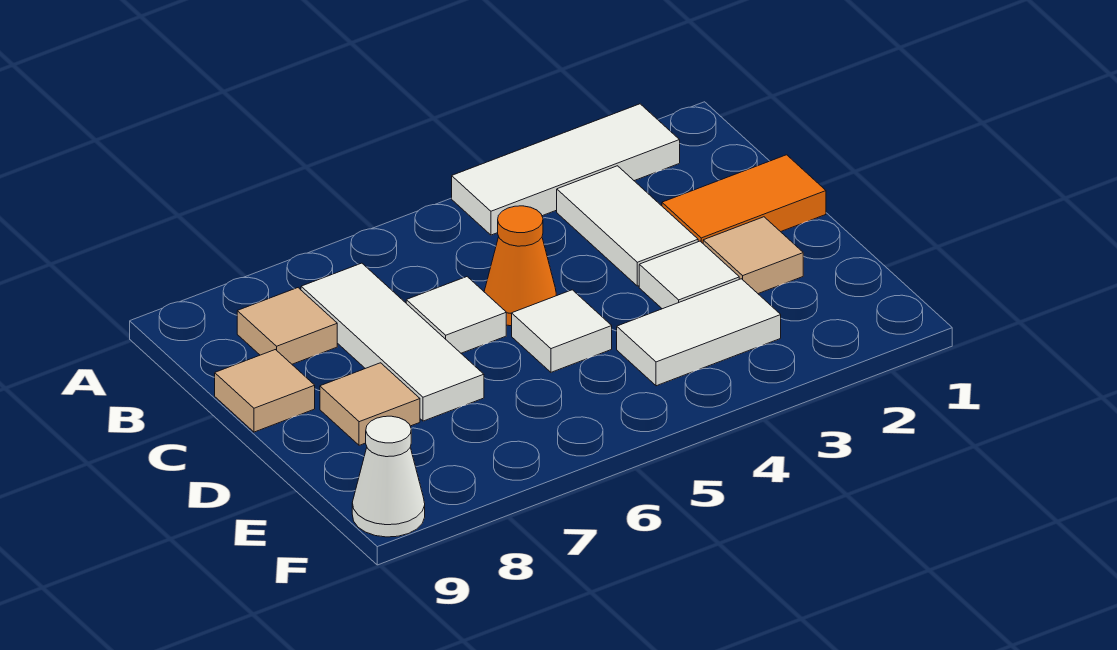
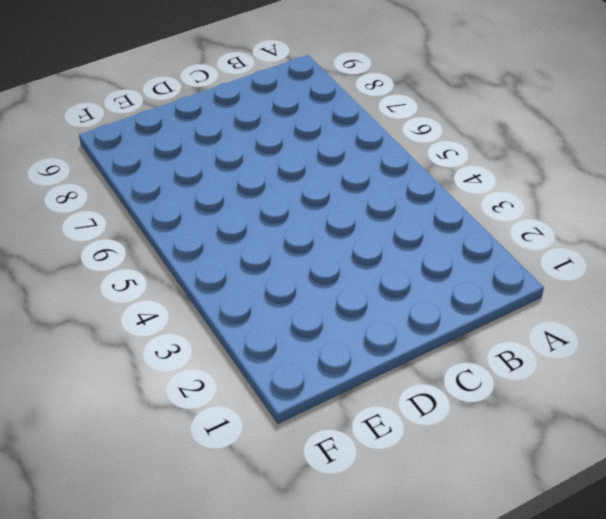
none -> white 1x3 tile [452,104,680,235]
none -> white 1x2 tile [557,166,698,286]
none -> white 1x3 tile [301,263,484,421]

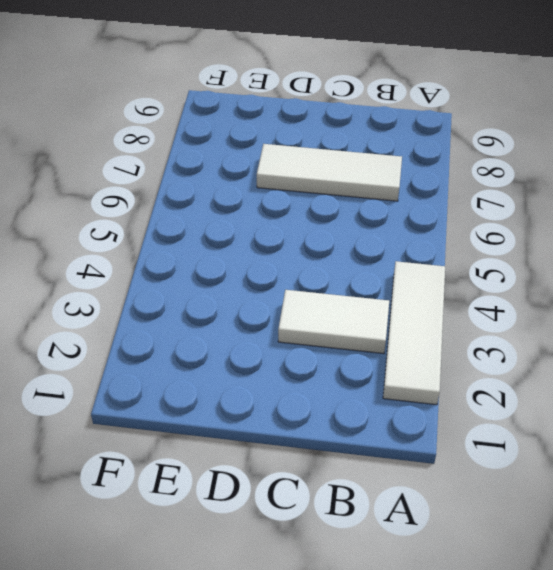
none -> tan 1x1 tile [237,288,337,364]
none -> orange 1x2 tile [662,155,826,243]
none -> orange 1x1 cone [484,206,556,326]

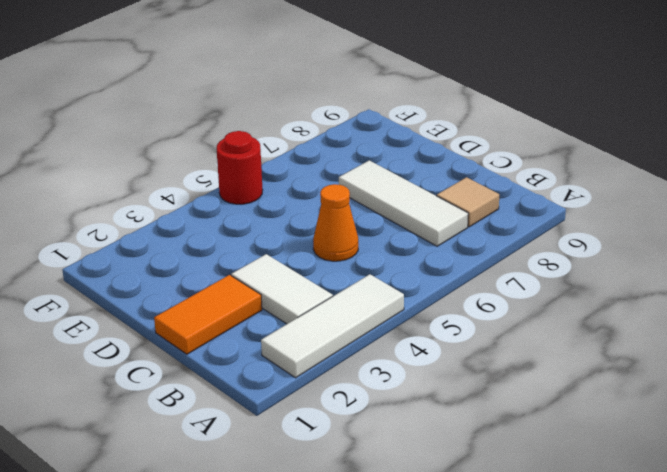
red 1x1 round brick [217,131,263,204] -> none
none -> white 1x1 tile [406,277,506,353]
none -> tan 1x1 tile [215,350,315,432]
none -> tan 1x1 tile [703,217,803,294]

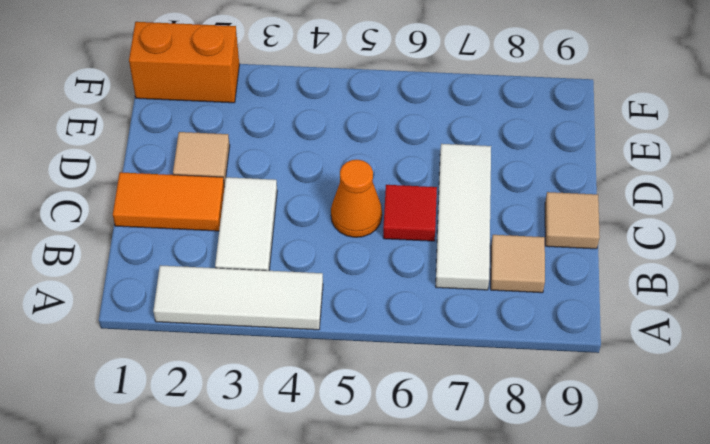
red 1x1 tile [383,185,437,241] -> white 1x1 tile [406,277,506,353]
orange 1x2 brick [129,22,239,103] -> none
none -> white 1x1 tile [639,241,739,309]
none -> white 1x1 tile [512,290,612,372]
none -> tan 1x1 tile [320,363,420,445]

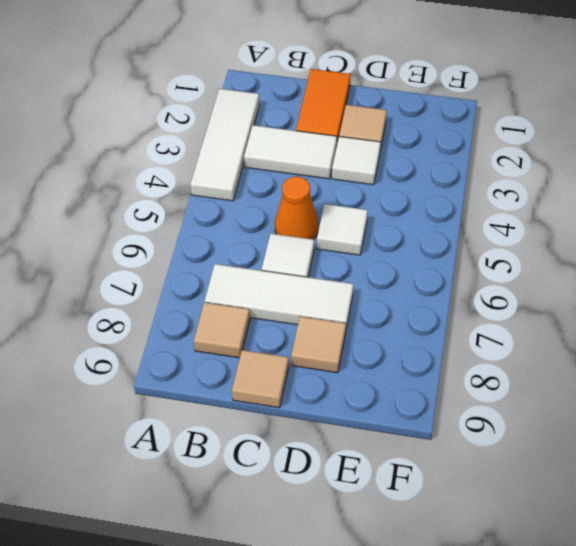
none -> white 1x2 tile [617,279,781,386]
none -> white 1x1 cone [352,416,425,537]

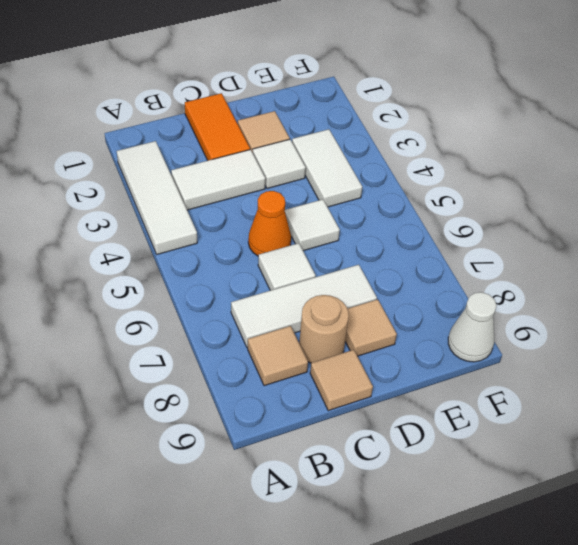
tan 1x1 round brick [299,295,349,363] -> none

